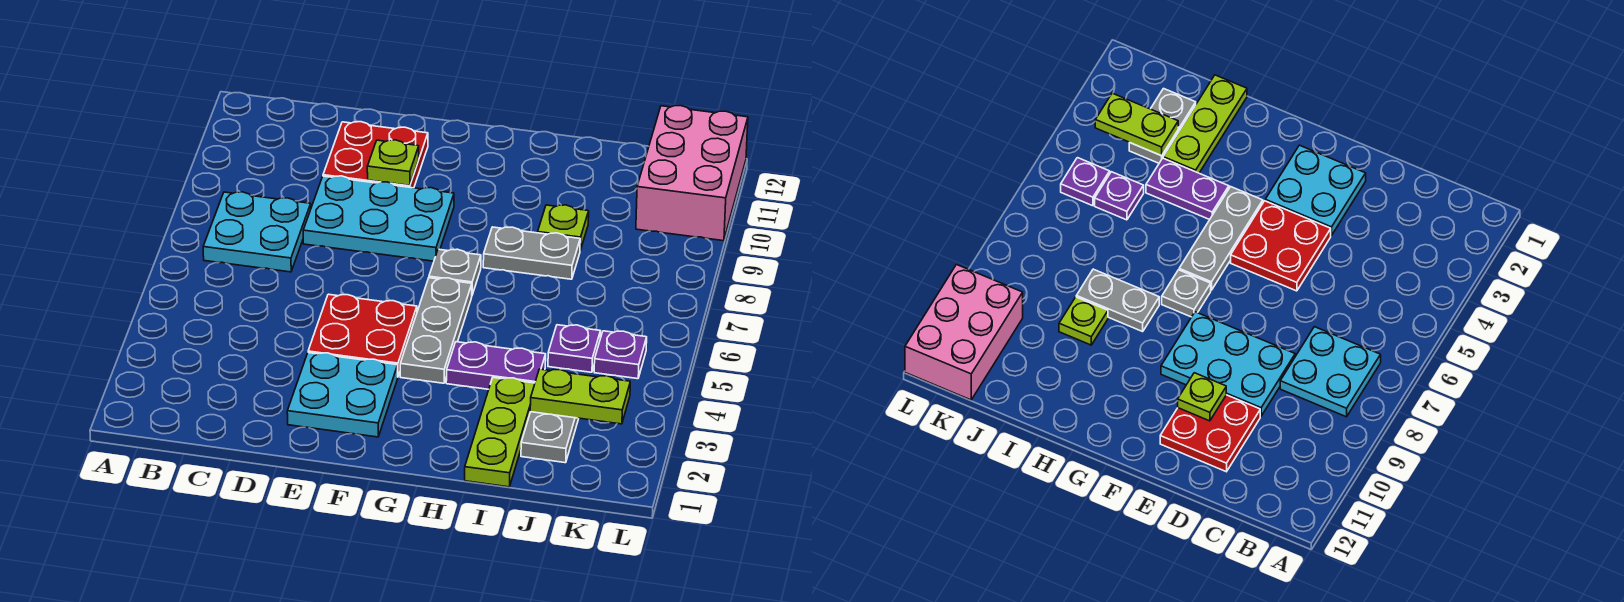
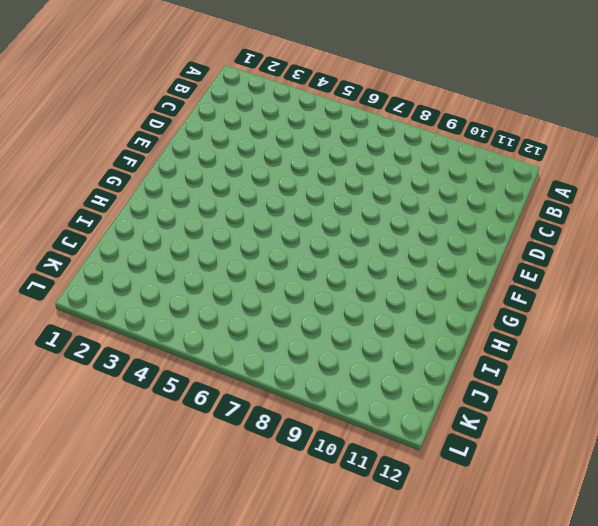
none -> cyan 2x2 plate [203,192,311,272]
none -> cyan 2x3 plate [303,176,454,261]
none -> red 2x2 plate [323,122,428,188]

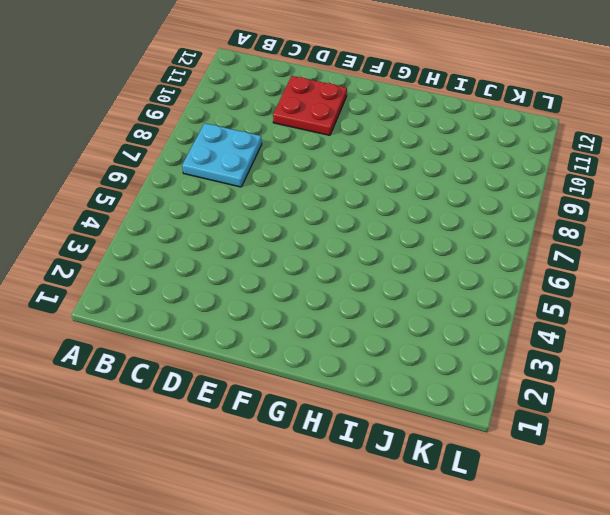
none -> cyan 2x3 plate [303,176,454,261]
none -> cyan 2x2 plate [287,353,398,437]
none -> red 2x2 plate [308,294,417,376]

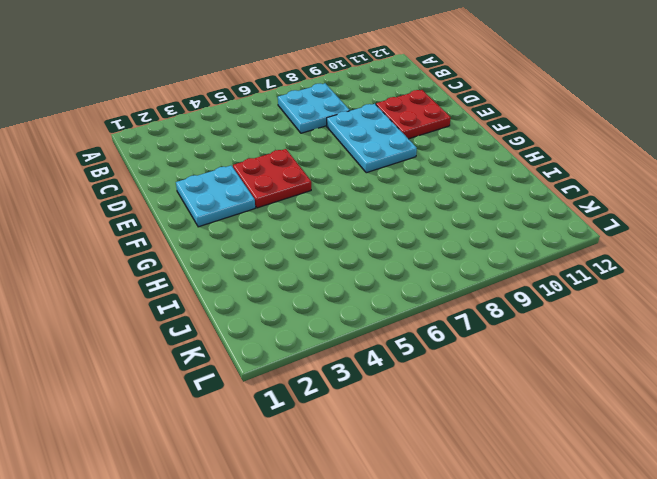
none -> grey 1x3 plate [400,278,472,383]
none -> grey 1x1 plate [429,249,481,295]
none -> purple 1x2 plate [446,342,546,389]

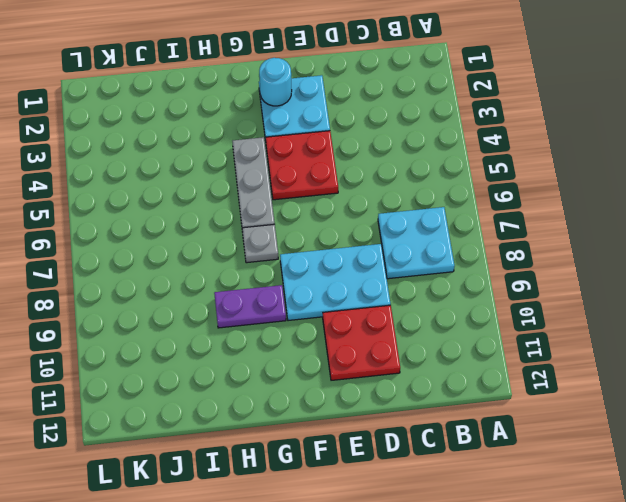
cyan 1x1 round brick [259,58,292,106] -> none
purple 1x2 plate [214,285,286,328] -> purple 1x2 plate moved to [446,342,546,389]
none -> grey 1x2 plate [483,227,580,279]
none -> lime 1x3 plate [465,378,535,487]
none -> lime 1x1 plate [538,205,589,250]

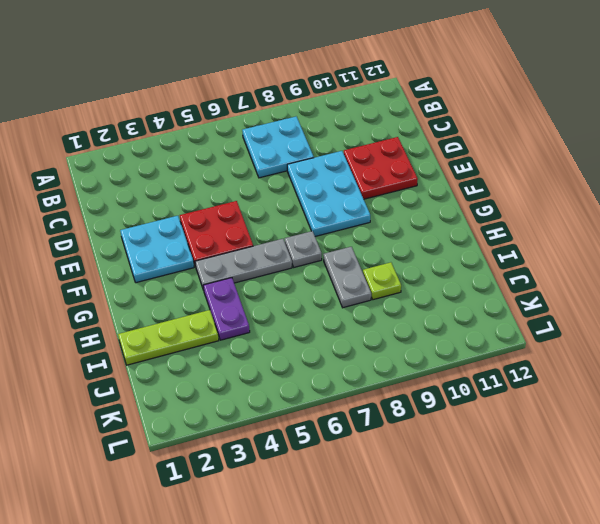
none -> grey 1x2 plate [521,412,579,463]
none -> purple 1x1 plate [548,325,600,372]
none -> purple 1x1 plate [594,331,647,379]

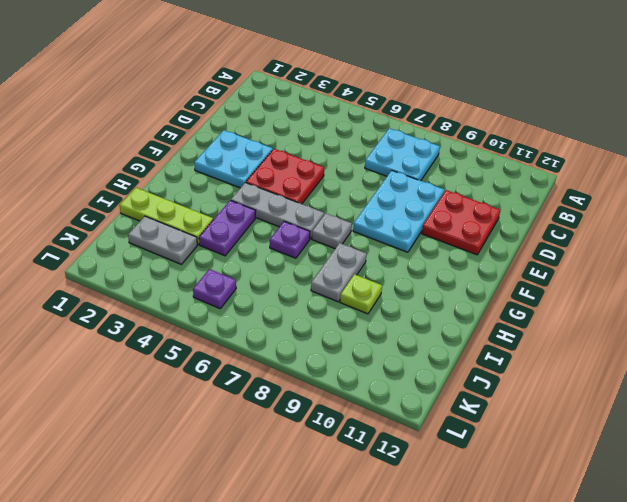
purple 1x1 plate [270,221,310,258] -> purple 1x1 plate moved to [548,325,600,372]
none -> pink 2x3 brick [636,106,748,241]
none -> lime 1x1 plate [367,140,419,186]
none -> lime 1x2 plate [530,369,630,424]

